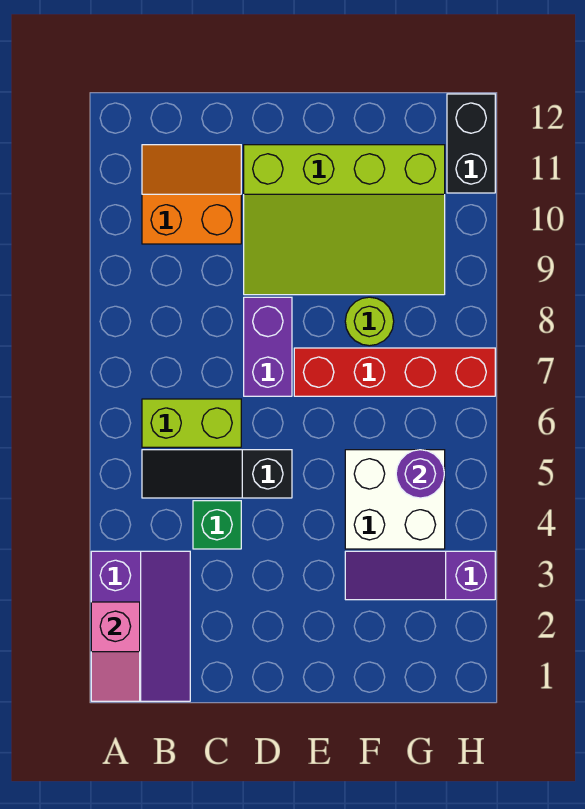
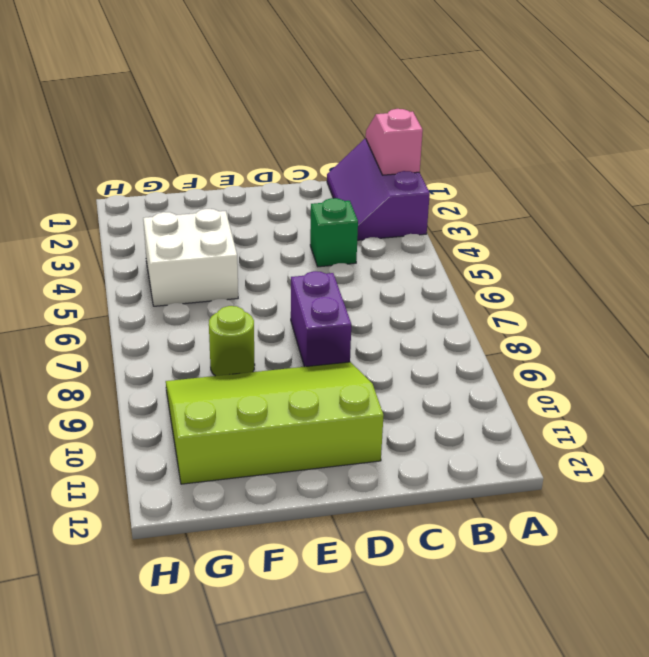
none -> black 1x3 slope [142,450,292,498]
none -> lime 1x2 brick [142,399,241,447]
none -> orange 2x2 slope [142,145,241,244]

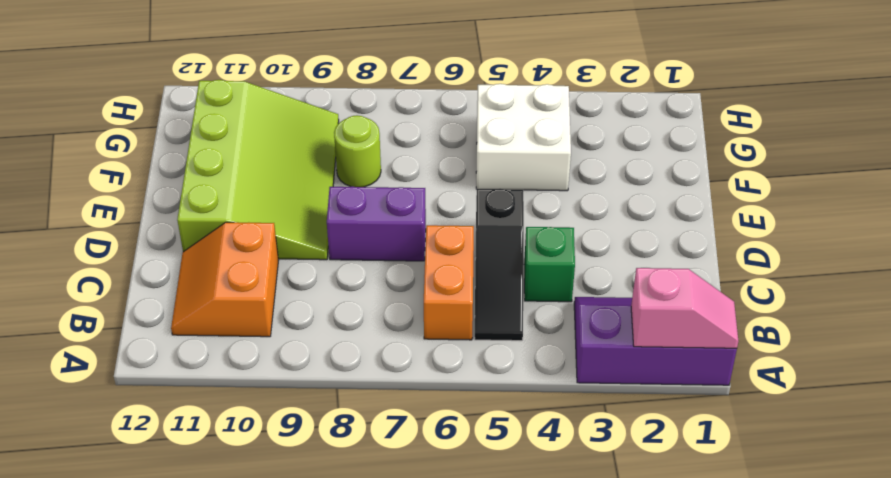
orange 1x2 brick [424,225,474,340] -> lime 1x2 brick [142,399,241,447]
none -> red 1x4 brick [294,348,495,396]
none -> purple 1x3 slope [345,551,495,600]
none -> black 1x2 brick [447,94,495,193]

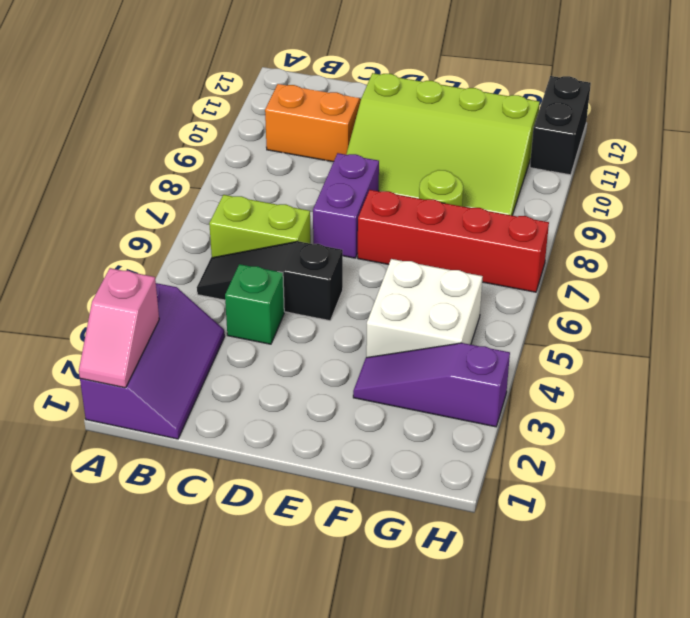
none -> purple 1x1 round brick [396,450,444,498]

